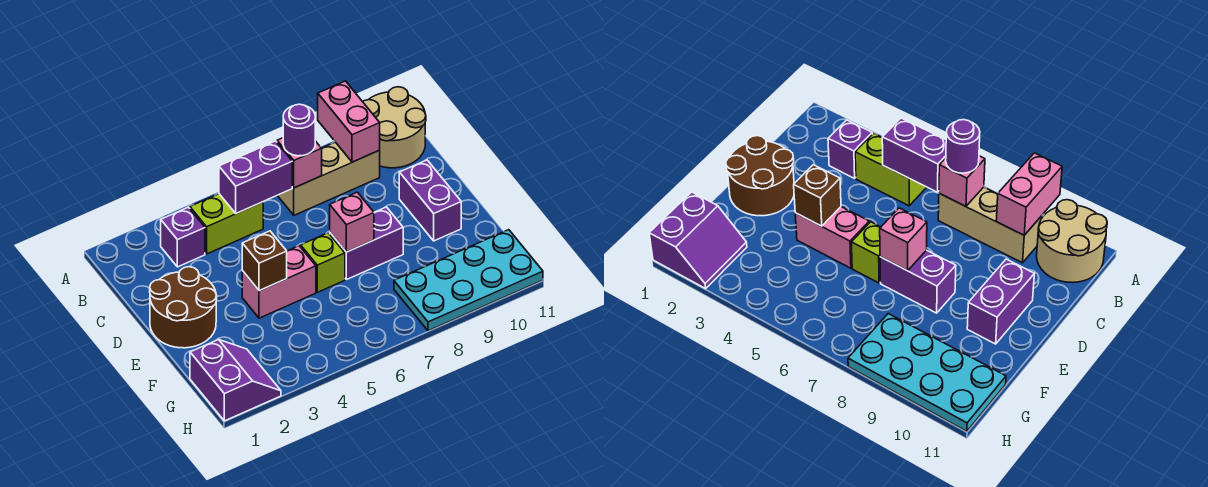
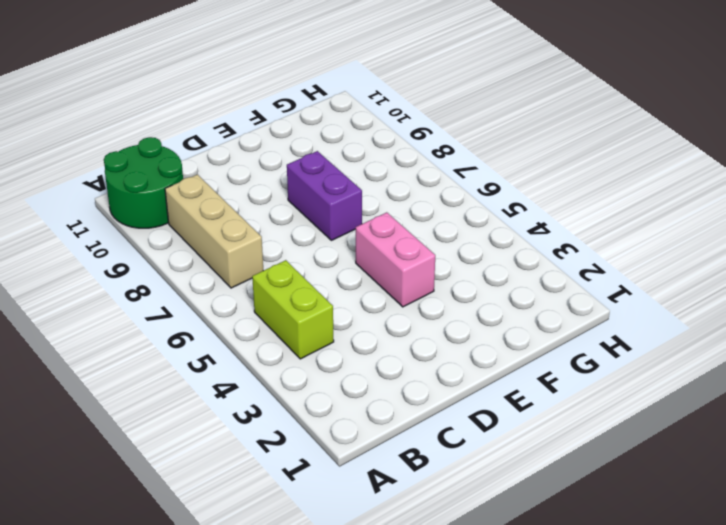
green 2x2 round brick [104,137,183,228] -> tan 2x2 round brick [363,87,426,168]
none -> purple 1x1 brick [161,207,205,267]
none -> brown 2x2 round brick [150,267,217,348]
none -> purple 1x2 brick [399,160,461,241]

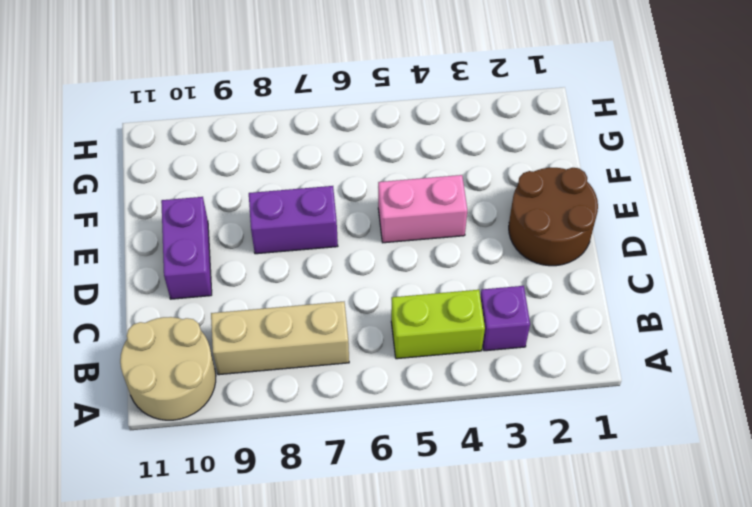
none -> lime 1x1 brick [301,233,345,292]
none -> purple 2x2 slope [190,340,281,421]
none -> cyan 2x4 plate [394,230,543,331]

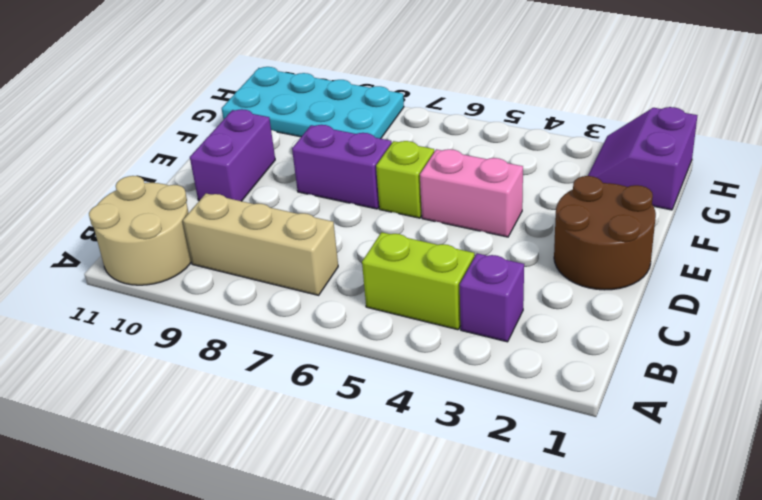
none -> pink 1x2 brick [318,81,380,162]
none -> purple 1x2 brick [219,141,292,213]
none -> pink 1x1 brick [277,138,322,188]

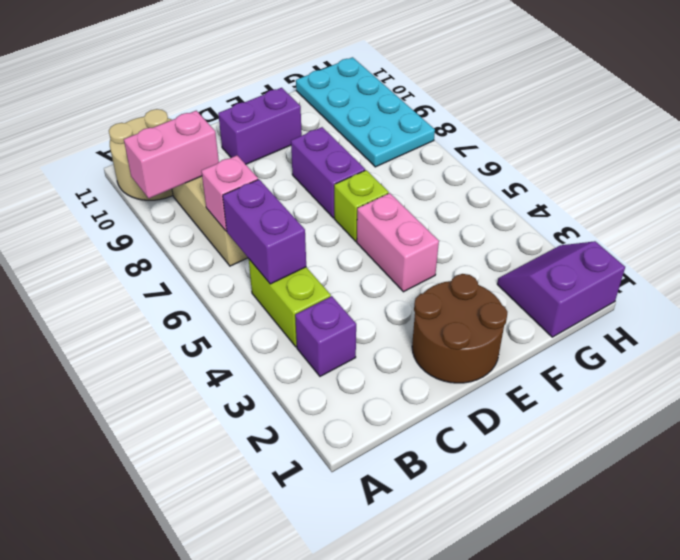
none -> brown 1x1 brick [242,231,287,291]
none -> pink 1x1 brick [330,192,374,252]
none -> purple 1x1 round brick [283,104,315,156]

